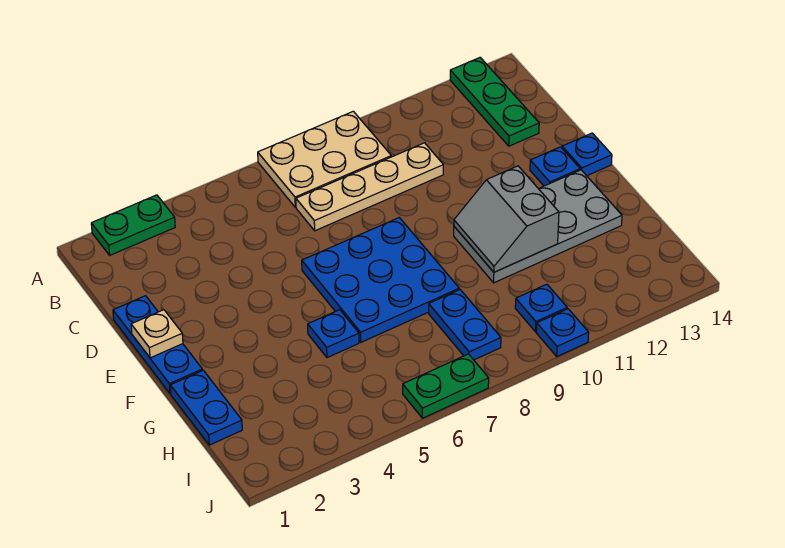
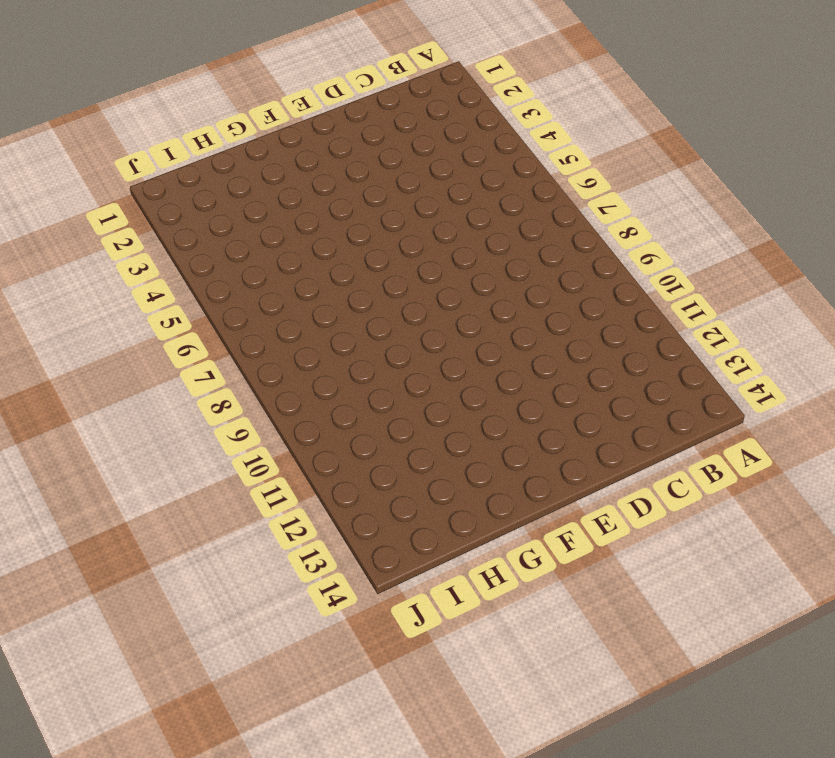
none -> green 1x2 plate [91,195,175,255]
none -> tan 2x3 plate [258,111,391,207]
none -> green 1x3 plate [450,58,539,146]

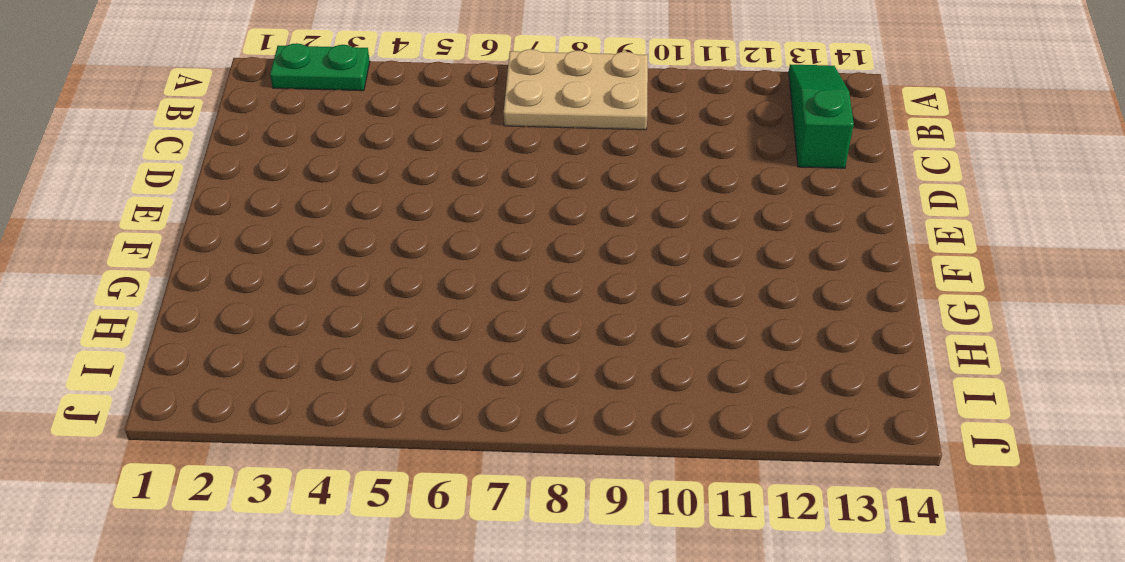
green 1x3 slope [789,64,854,168] -> green 1x3 plate [450,58,539,146]
none -> tan 1x4 plate [296,143,443,231]
none -> blue 1x3 plate [113,296,202,394]
none -> blue 3x3 plate [302,218,459,342]

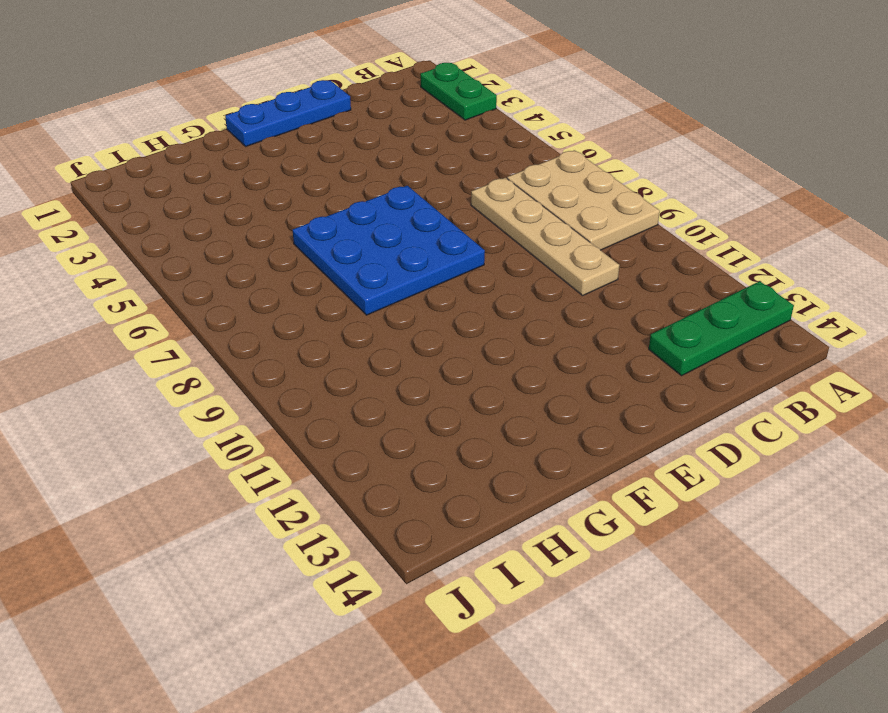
none -> blue 1x1 plate [530,147,580,186]
none -> blue 1x1 plate [562,133,612,176]
none -> grey 2x4 plate [454,170,622,283]

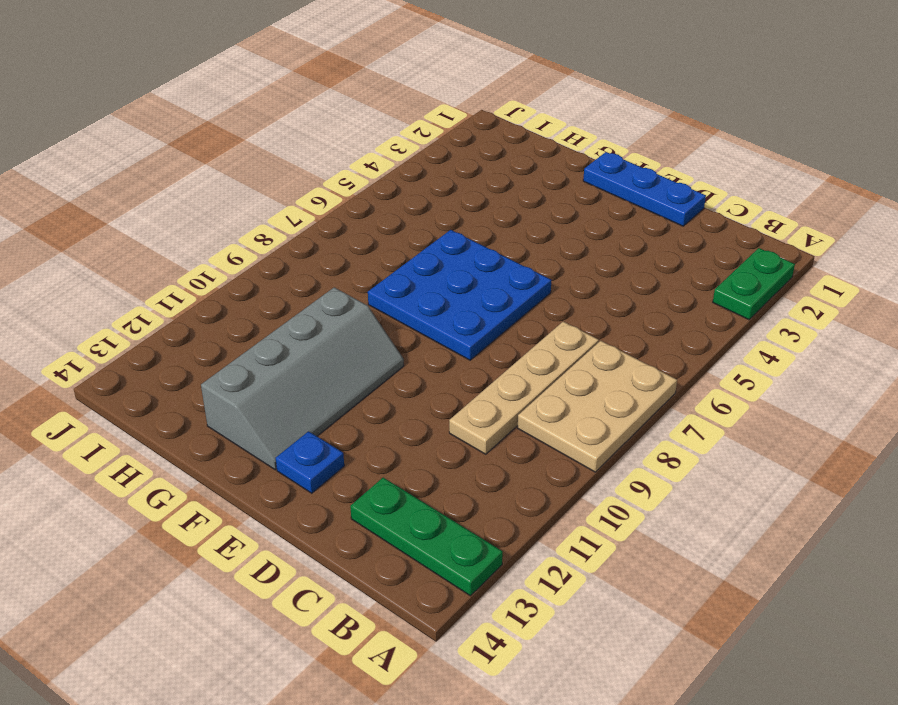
grey 2x4 slope [201,287,404,470] -> grey 2x4 plate [454,170,622,283]
none -> blue 1x1 plate [562,133,612,176]
none -> blue 1x2 plate [170,370,242,445]
none -> blue 1x1 plate [308,310,359,358]

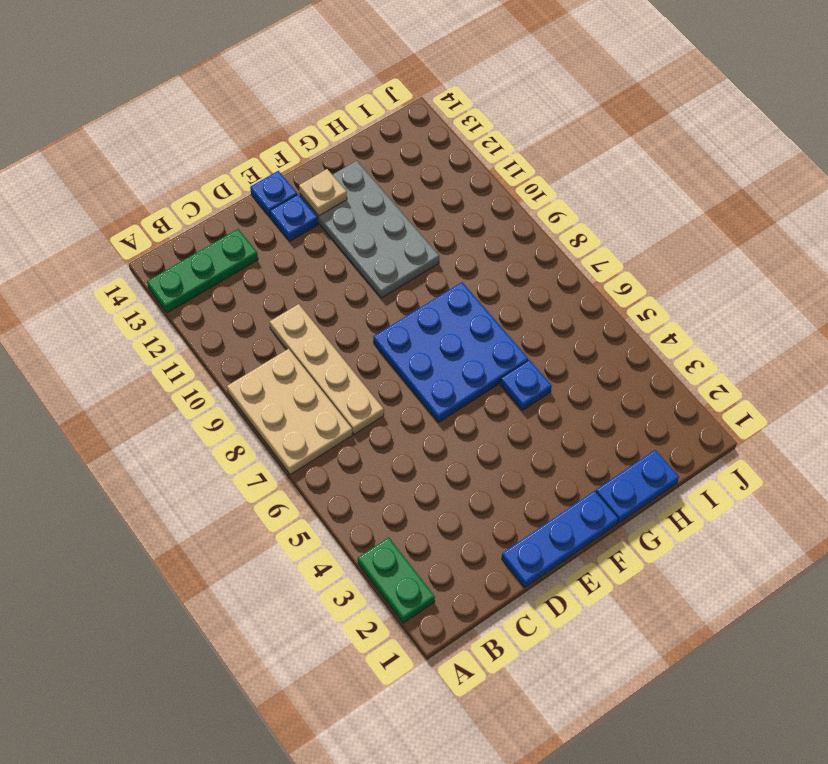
tan 1x1 plate [299,169,347,216] -> tan 1x1 plate moved to [131,310,183,358]
none -> blue 1x2 plate [429,290,501,360]
none -> blue 1x1 plate [515,284,567,332]
none -> green 1x2 plate [403,354,489,418]

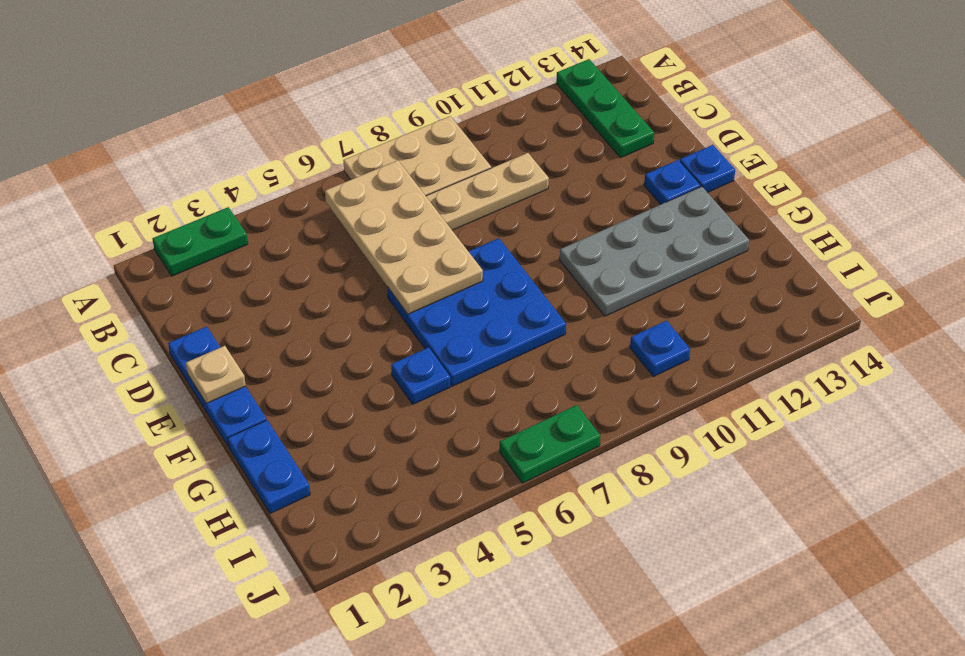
tan 2x4 plate [325,160,483,314] -> none
none -> blue 1x2 plate [429,290,501,360]
none -> blue 1x1 plate [536,309,589,356]
none -> grey 2x2 slope [454,166,559,272]

